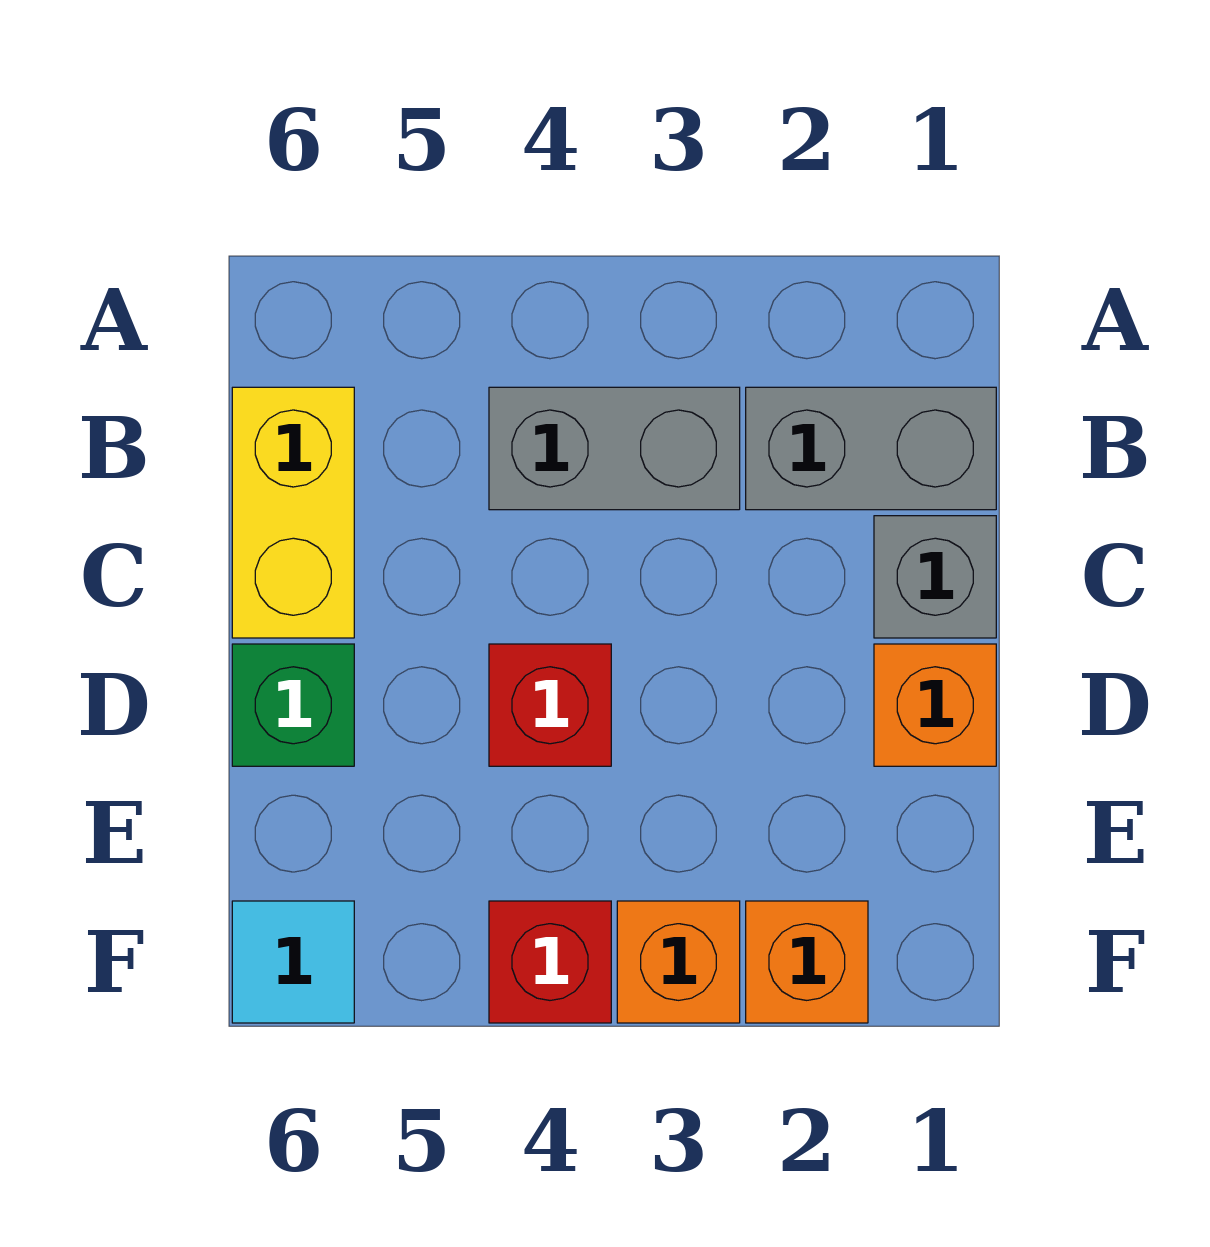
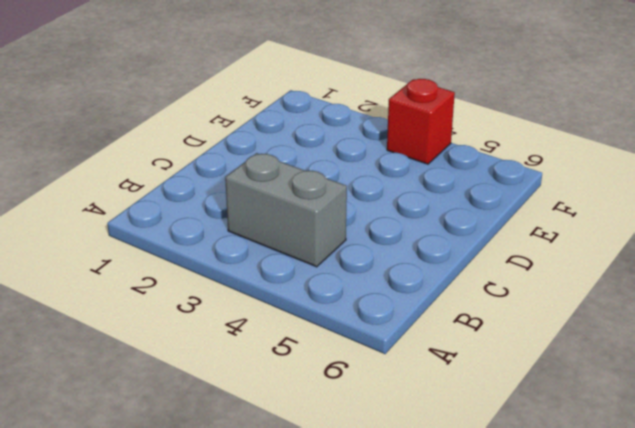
none -> grey 1x2 brick [746,387,996,510]
none -> yellow 1x2 brick [232,387,354,638]

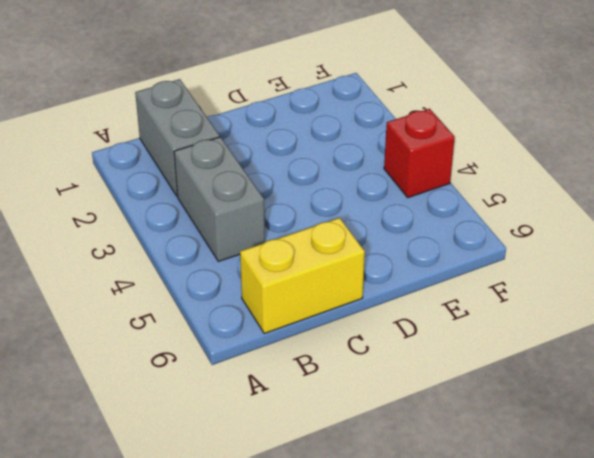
none -> grey 1x1 brick [874,516,996,638]
none -> orange 1x1 brick [874,644,996,766]

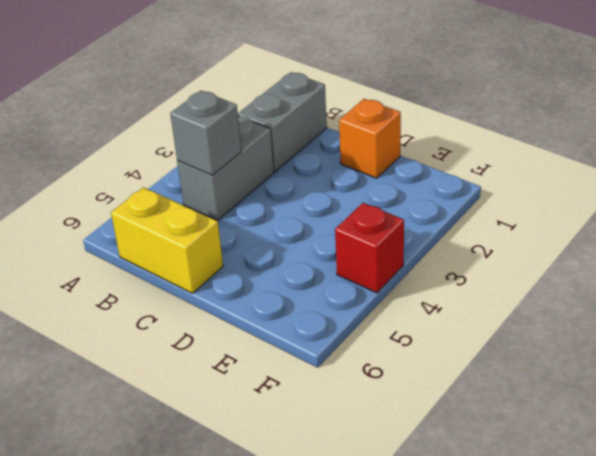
grey 1x1 brick [170,91,241,175] -> grey 1x1 brick moved to [874,516,996,638]
none -> red 1x1 brick [489,644,611,766]
none -> green 1x1 brick [232,644,354,766]

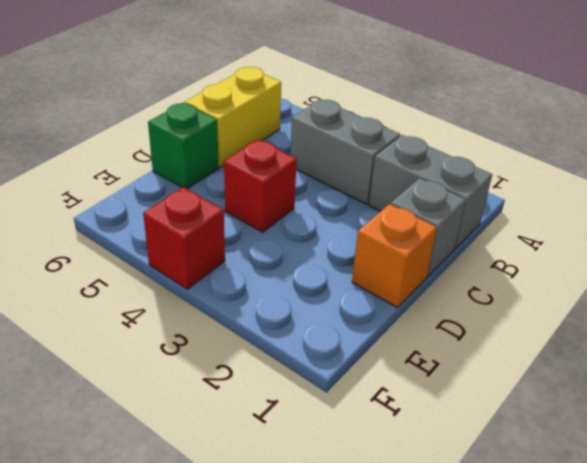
none -> orange 1x1 brick [746,901,868,1023]
none -> orange 1x1 brick [617,901,740,1023]

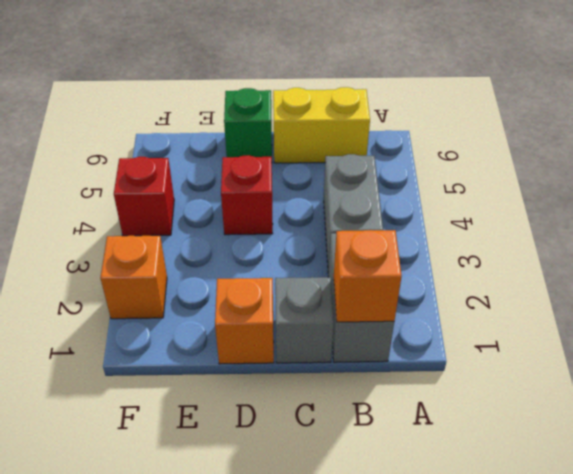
orange 1x1 brick [334,230,402,322] -> orange 1x1 brick moved to [617,901,740,1023]
none -> cyan 1x1 tile [232,901,354,1023]

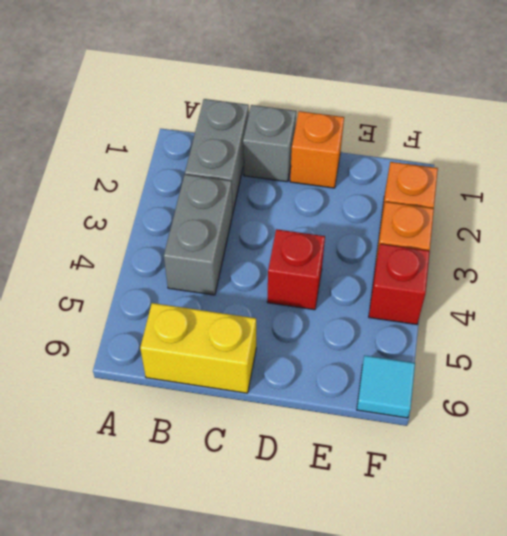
none -> green 1x1 brick [232,644,354,766]

